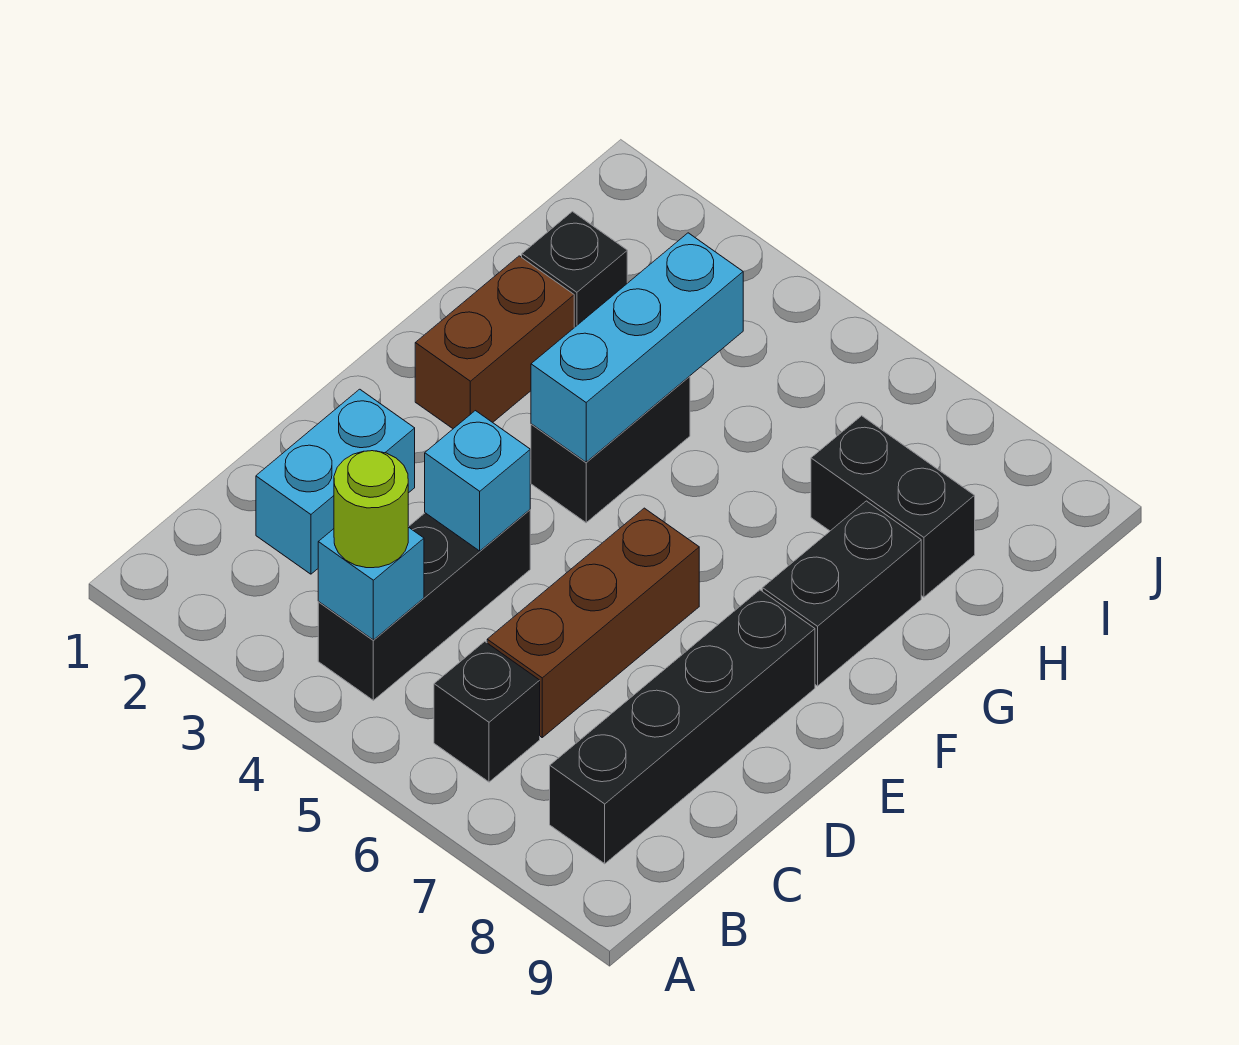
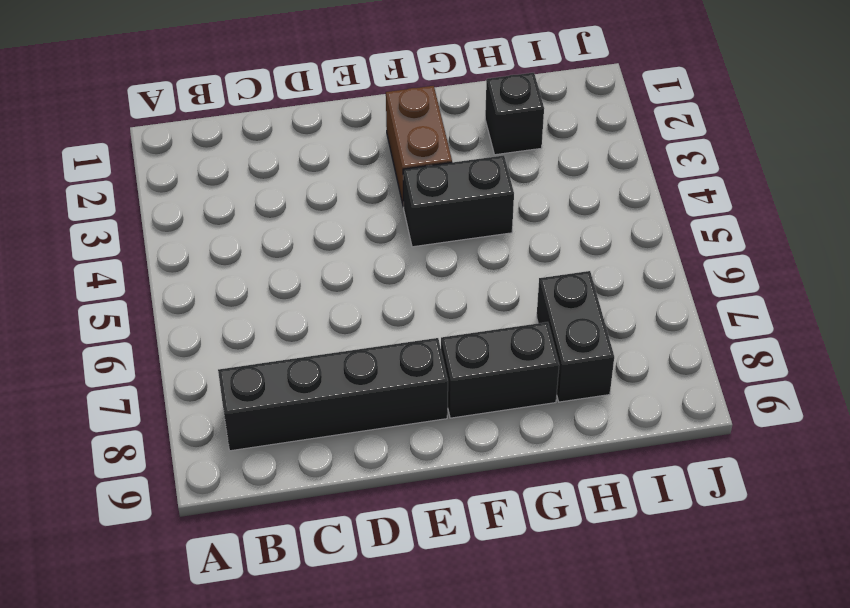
brown 1x2 brick [386,86,452,207] -> brown 1x2 brick turned to [415,256,574,429]
none -> black 1x3 brick [318,510,530,700]
none -> black 1x1 brick [434,641,540,782]
none -> cyan 1x2 brick [256,389,415,574]

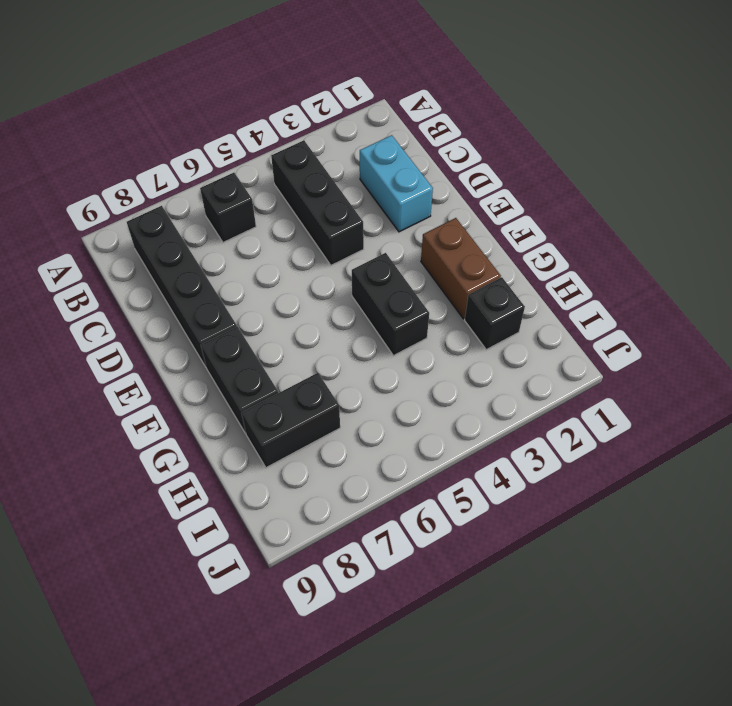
none -> brown 1x3 brick [487,508,699,737]
none -> cyan 1x1 brick [318,527,424,640]
none -> cyan 1x1 brick [425,411,530,551]

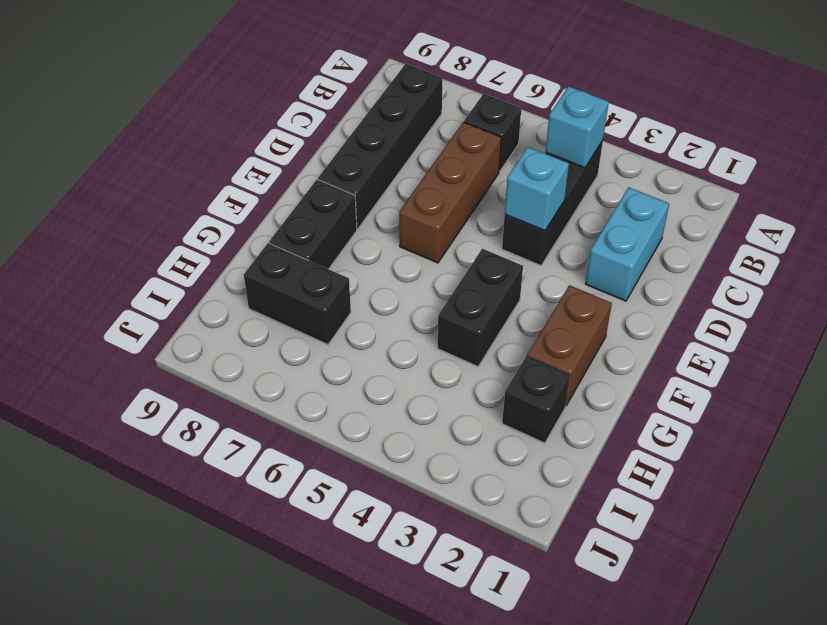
none -> cyan 1x3 brick [531,233,743,462]
none -> lime 1x1 round brick [334,451,408,568]

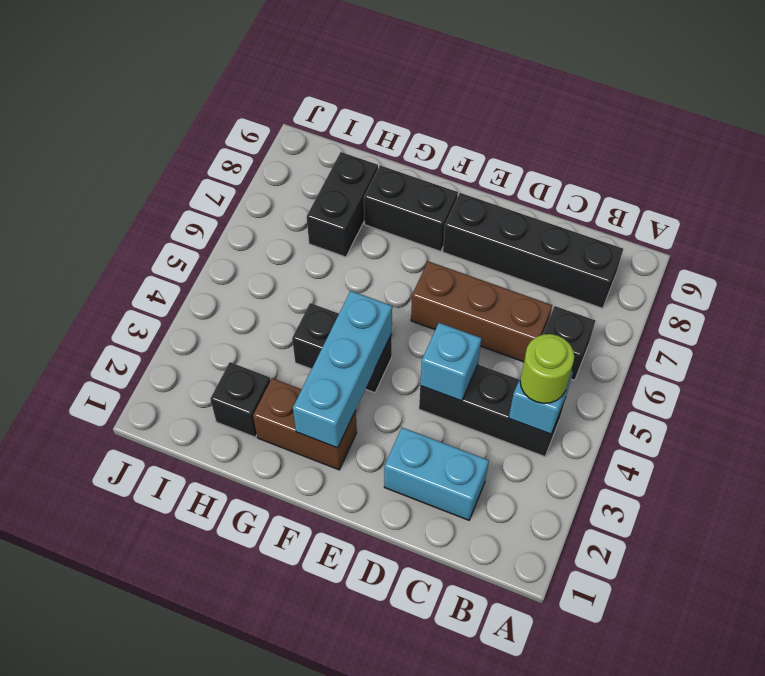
cyan 1x3 brick [293,291,392,448] -> cyan 1x3 brick turned to [531,233,743,462]

